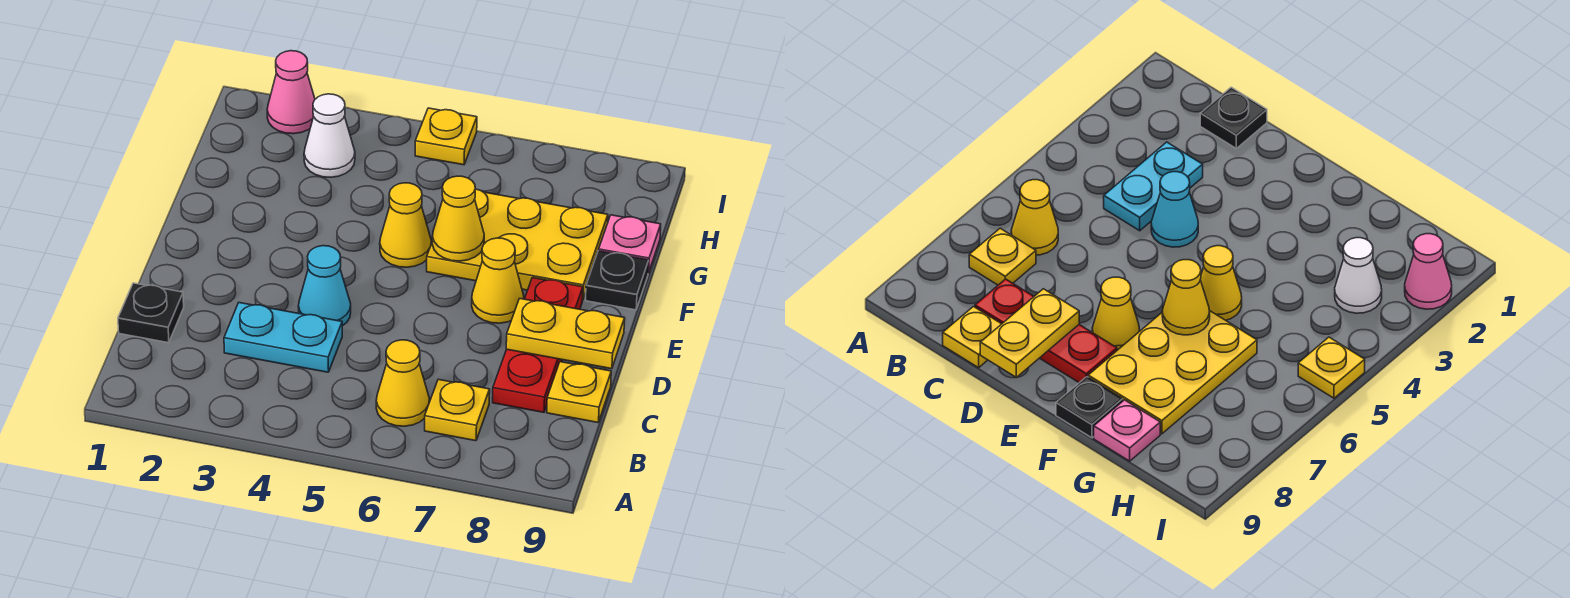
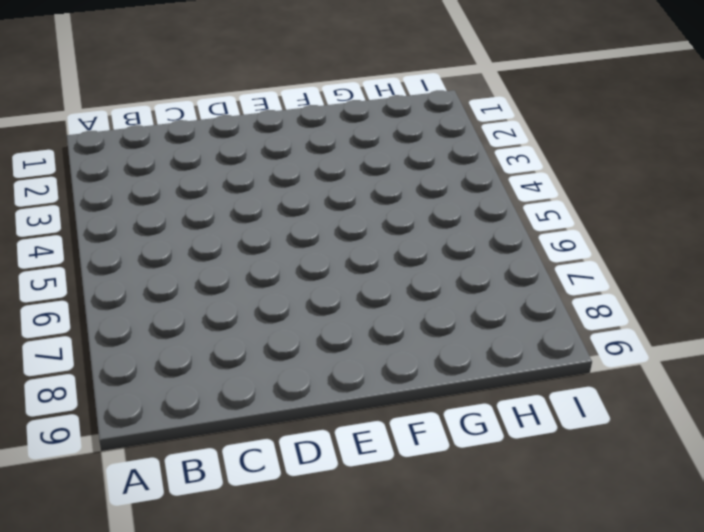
none -> yellow 1x1 cone [376,340,429,426]
none -> yellow 1x1 plate [425,379,490,441]
none -> black 1x1 plate [118,283,184,343]

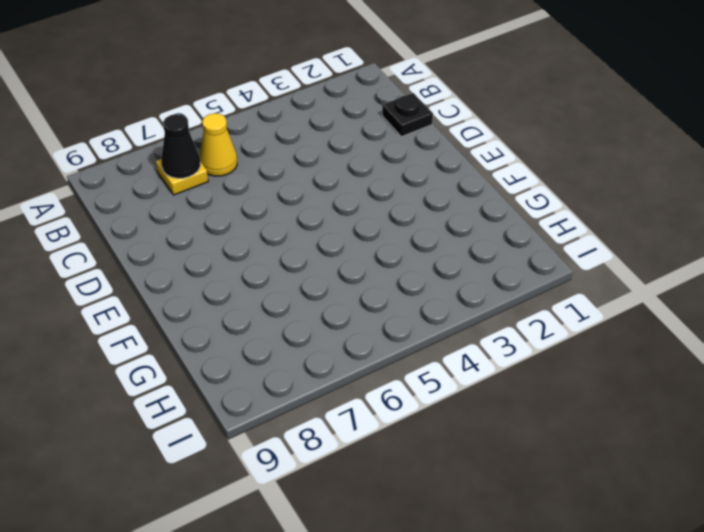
black 1x1 cone [161,114,200,178] -> none
none -> cyan 1x2 plate [224,303,342,372]
none -> red 1x3 plate [493,278,583,412]
none -> yellow 1x1 plate [547,362,611,422]

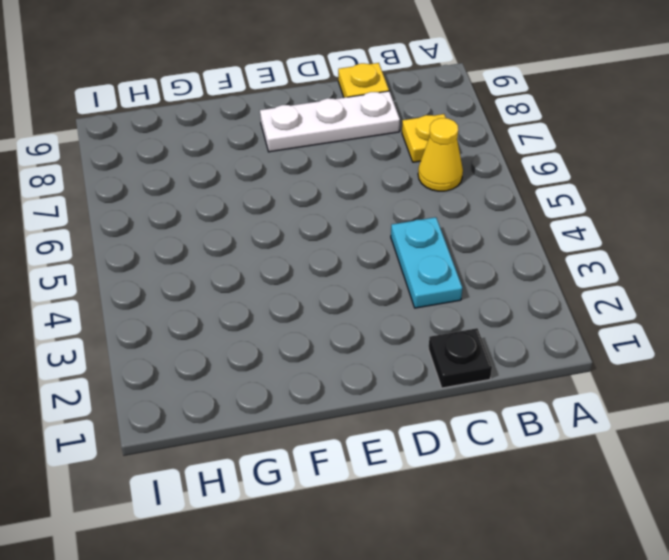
white 1x3 plate [260,91,400,152] -> red 1x3 plate [493,278,583,412]
none -> cyan 1x1 cone [298,246,351,326]
none -> yellow 1x1 cone [472,238,524,323]
none -> yellow 1x1 cone [380,183,431,267]

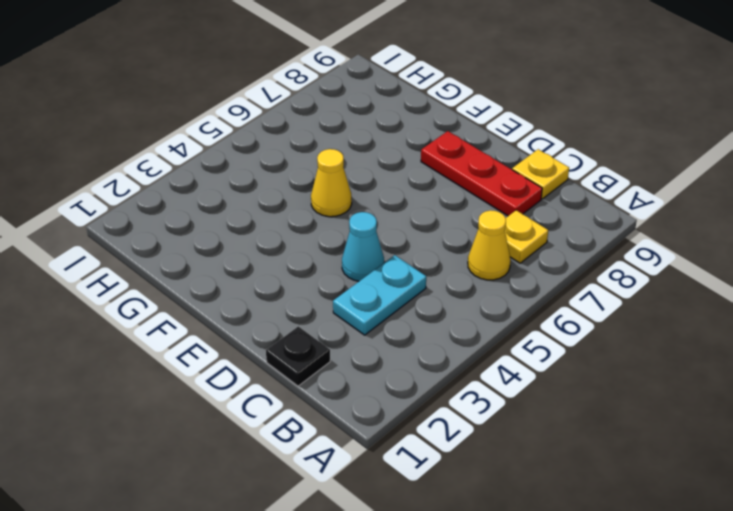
none -> yellow 1x1 cone [472,238,524,323]
none -> yellow 2x3 plate [427,189,608,300]
none -> black 1x1 plate [586,251,649,310]

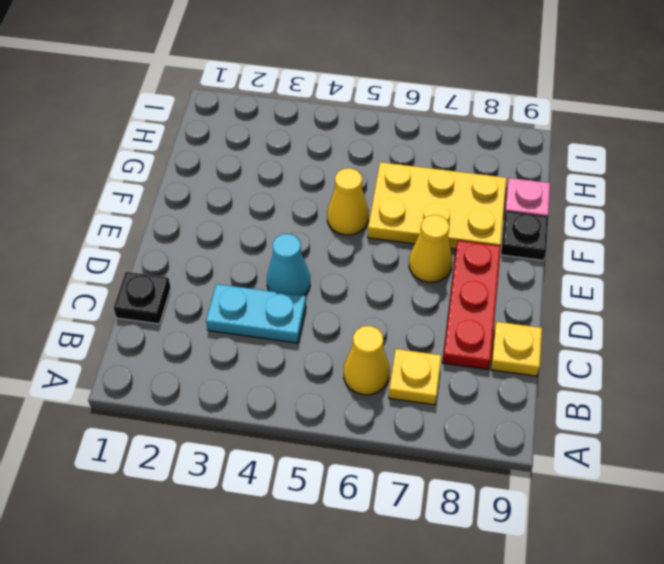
none -> white 1x1 cone [304,94,355,177]
none -> pink 1x1 cone [267,51,315,134]
none -> yellow 1x1 plate [415,108,477,165]

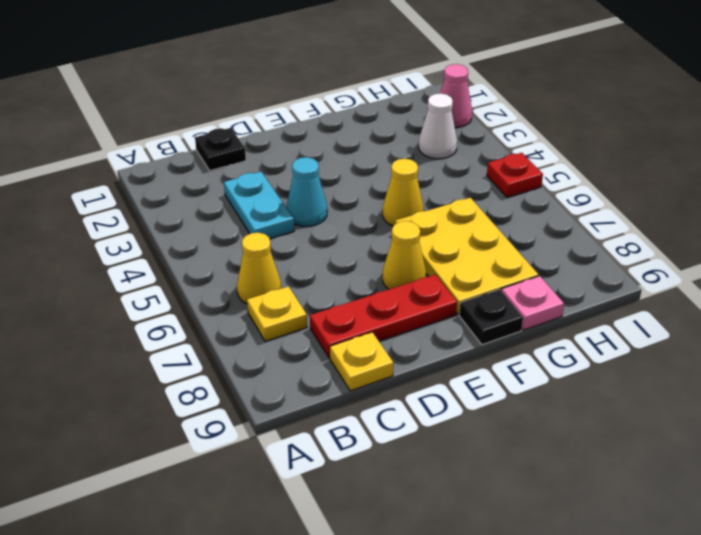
red 1x1 plate [487,153,543,197] -> yellow 1x1 plate [415,108,477,165]
none -> yellow 1x2 plate [506,299,625,369]
none -> yellow 1x1 cone [432,176,484,261]

